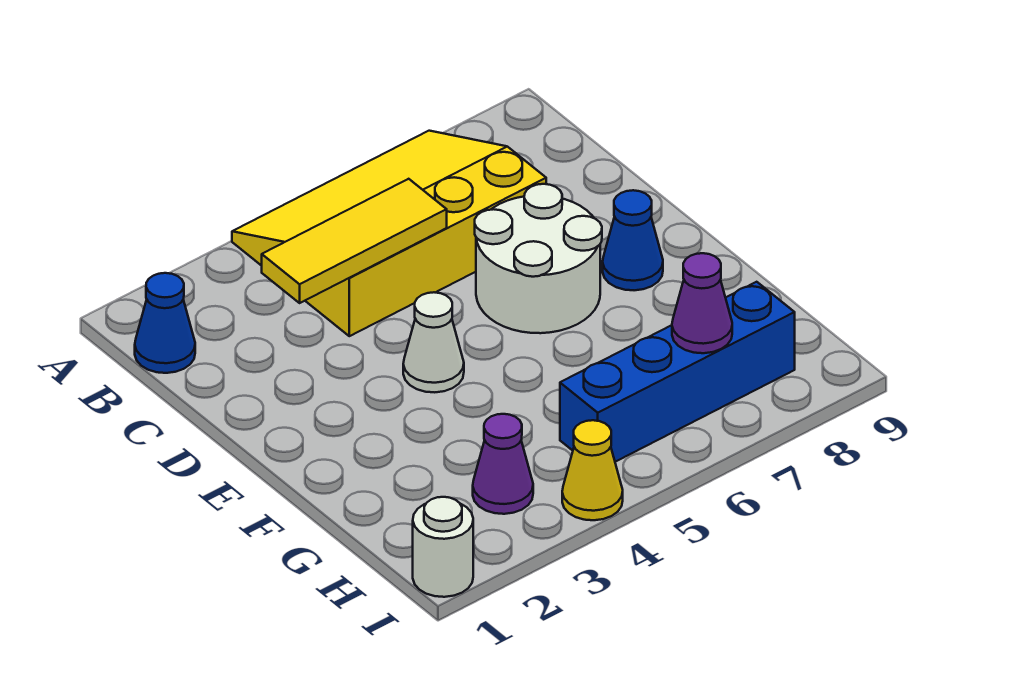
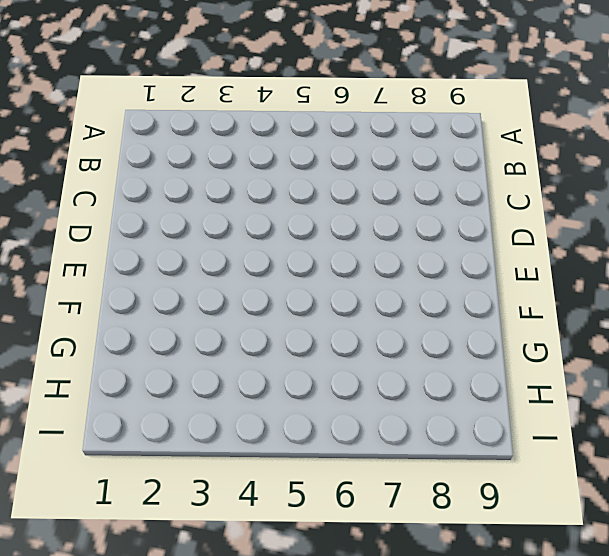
none -> yellow 3x4 slope [232,131,546,336]
none -> blue 1x1 cone [135,273,195,373]

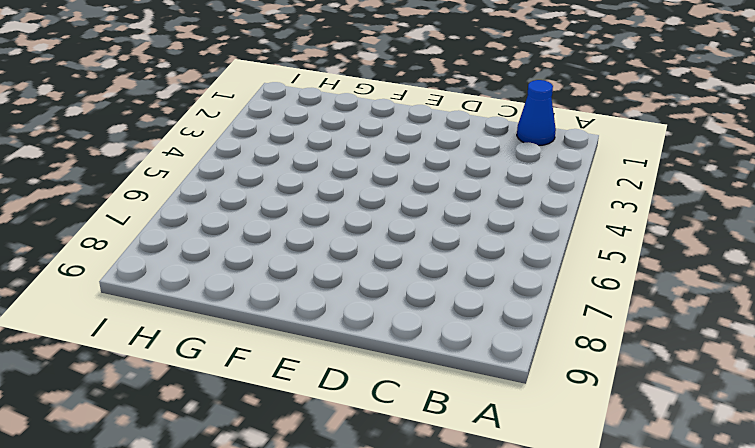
none -> yellow 3x4 slope [232,131,546,336]
none -> white 2x2 round brick [475,184,602,333]

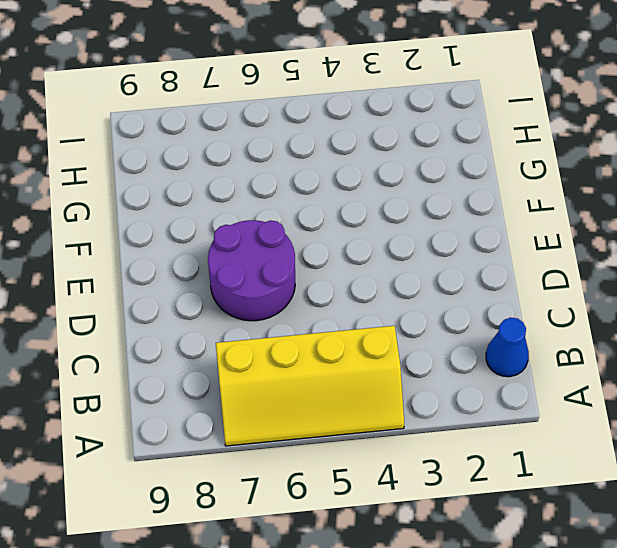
yellow 2x4 slope [216,326,404,446] -> yellow 3x4 slope [232,131,546,336]
purple 2x2 round brick [208,220,295,321] -> white 2x2 round brick [475,184,602,333]
none -> white 1x1 cone [403,292,464,392]
none -> blue 1x1 cone [603,190,663,290]

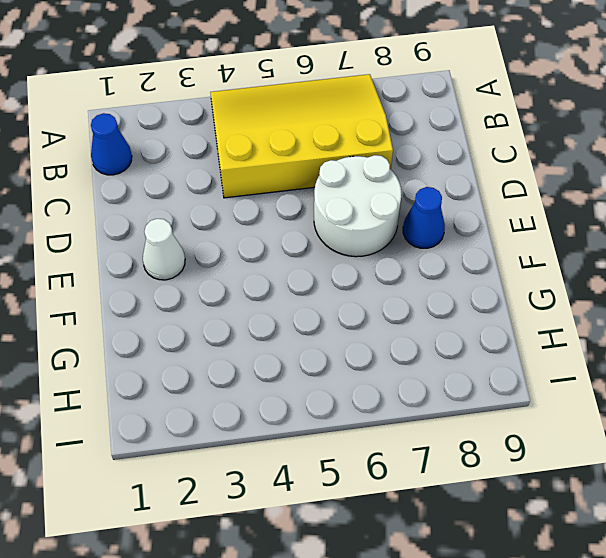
white 1x1 cone [143,219,185,280] -> white 1x1 cone moved to [403,292,464,392]
none -> purple 1x1 cone [473,414,533,514]
none -> blue 1x4 brick [560,282,795,462]

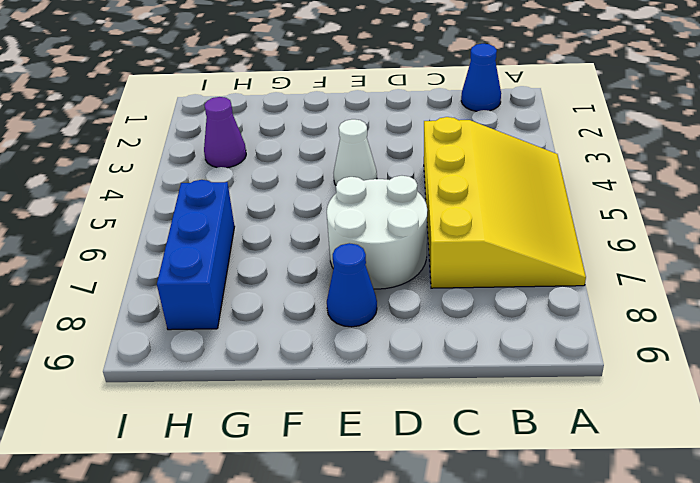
blue 1x3 brick [157,180,235,330] -> blue 1x4 brick [560,282,795,462]
none -> white 1x1 round brick [413,497,473,597]
none -> yellow 1x1 cone [562,420,623,520]

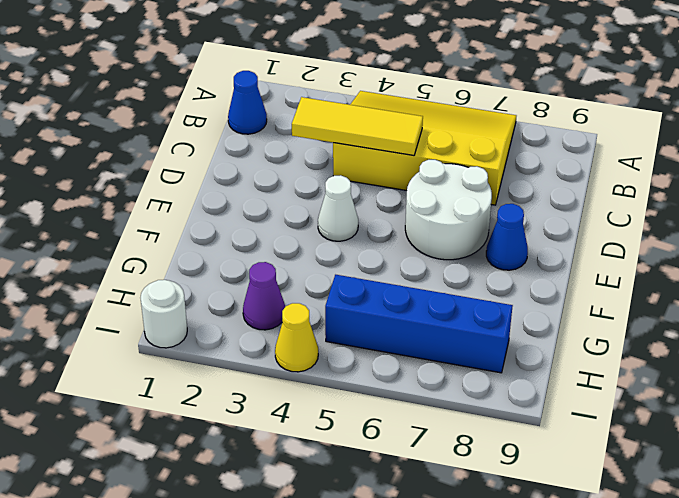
none -> purple 1x1 cone [672,253,732,353]

